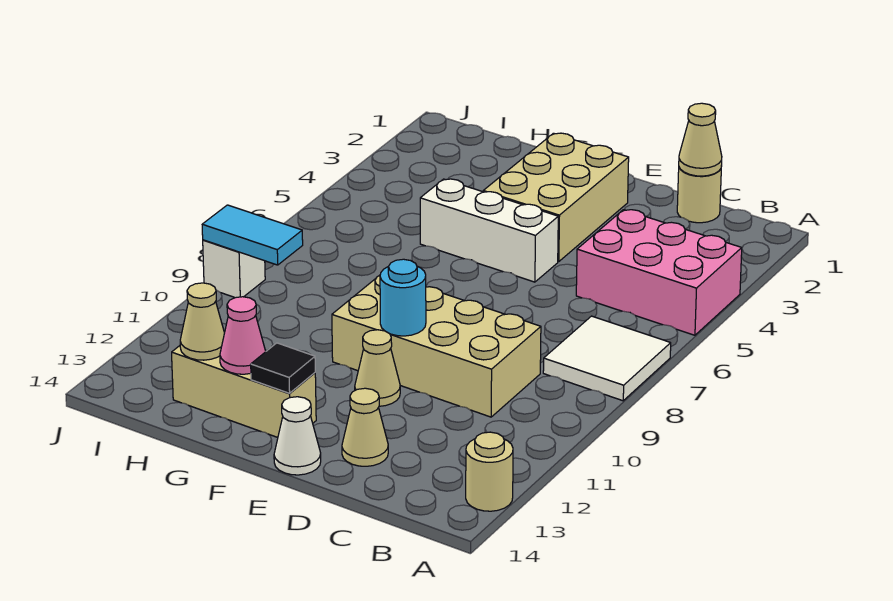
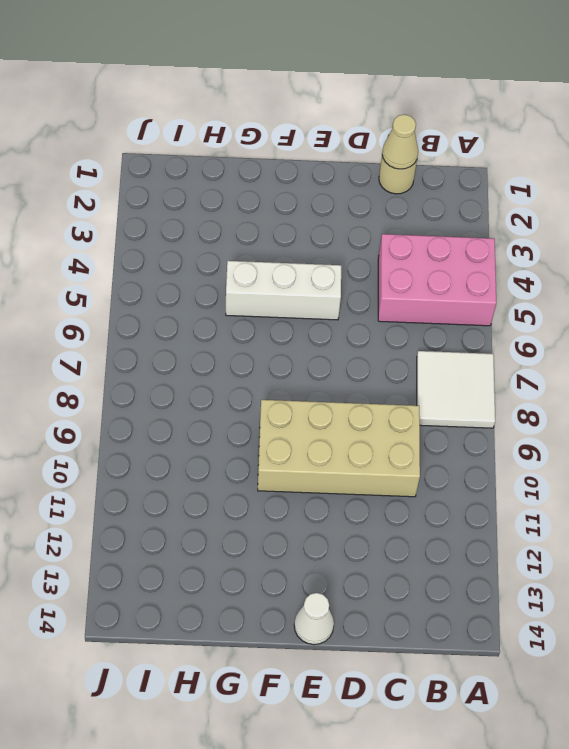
none -> tan 1x1 round brick [466,432,513,511]
none -> tan 1x1 cone [342,388,388,466]
none -> tan 2x3 brick [483,133,629,262]

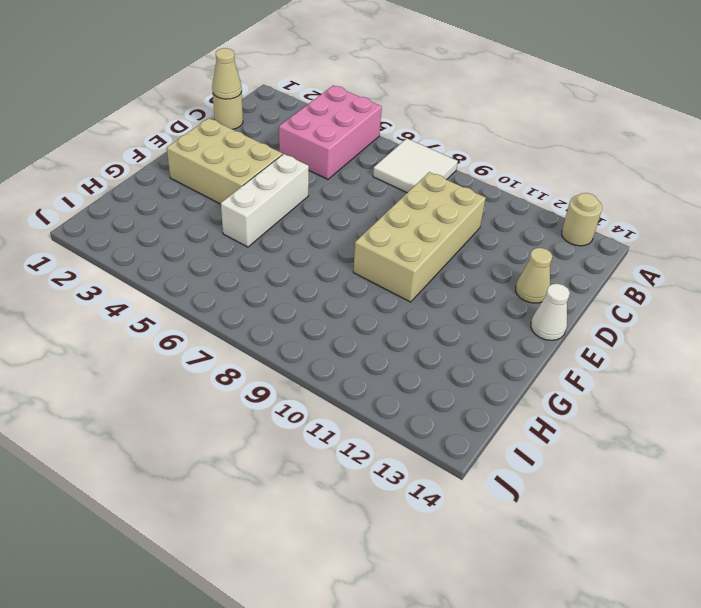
none -> tan 1x1 cone [355,330,400,406]
none -> tan 1x3 brick [172,346,316,437]
none -> white 1x1 brick [203,240,265,298]

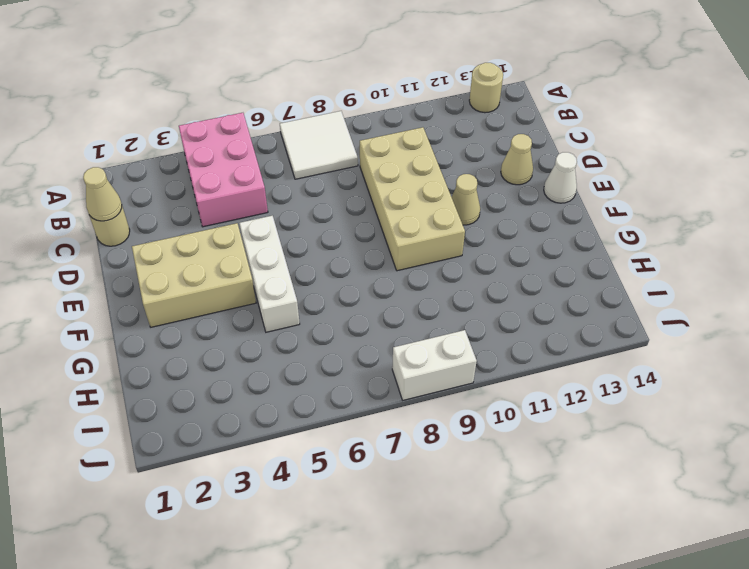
white 1x2 brick [392,330,477,400] -> white 1x1 brick [203,240,265,298]
none -> tan 1x3 brick [172,346,316,437]
none -> cyan 1x1 round brick [380,259,426,336]
none -> black 1x1 tile [251,343,315,393]

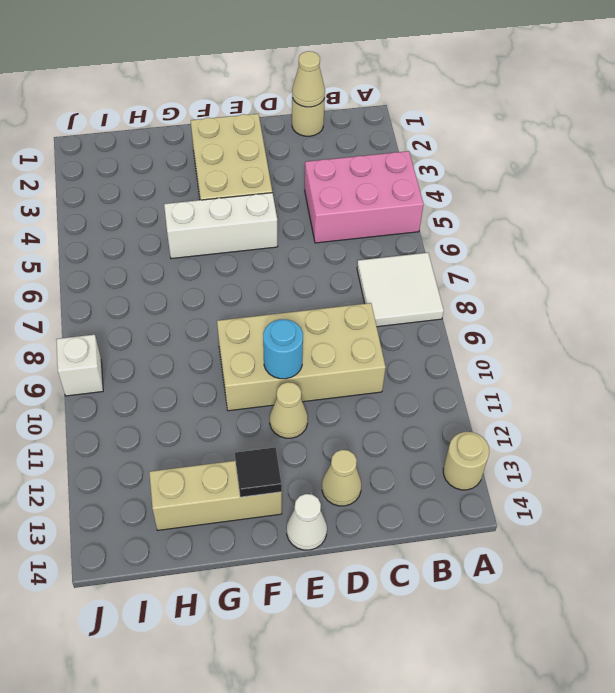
none -> pink 1x1 cone [220,297,266,374]
none -> tan 1x1 cone [180,283,224,360]
none -> cyan 1x2 tile [202,205,303,265]

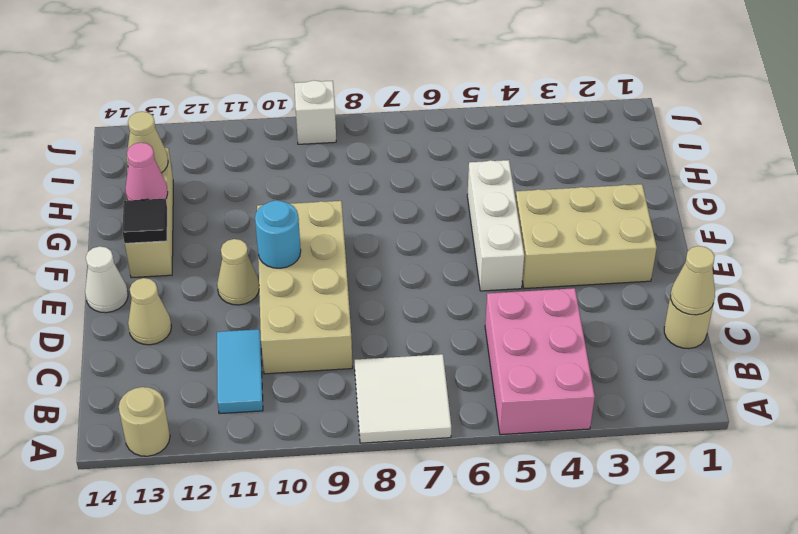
cyan 1x2 tile [217,329,263,414] -> cyan 1x2 tile moved to [202,205,303,265]

